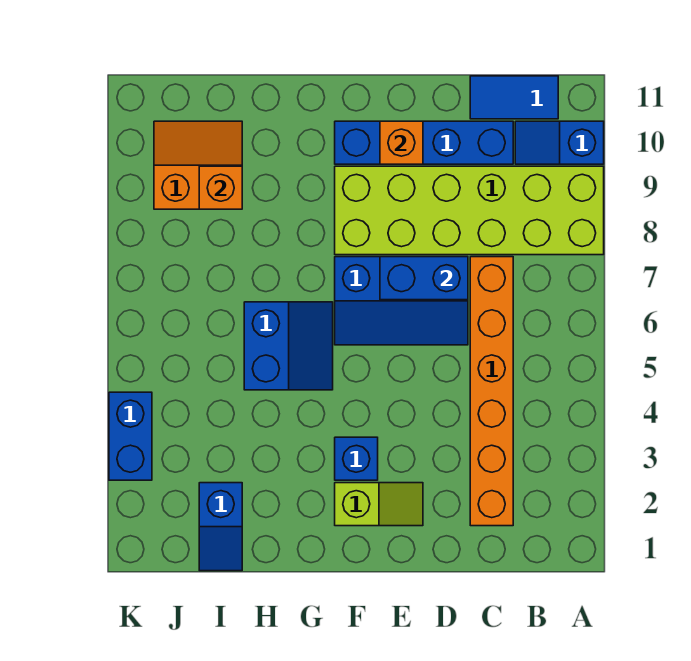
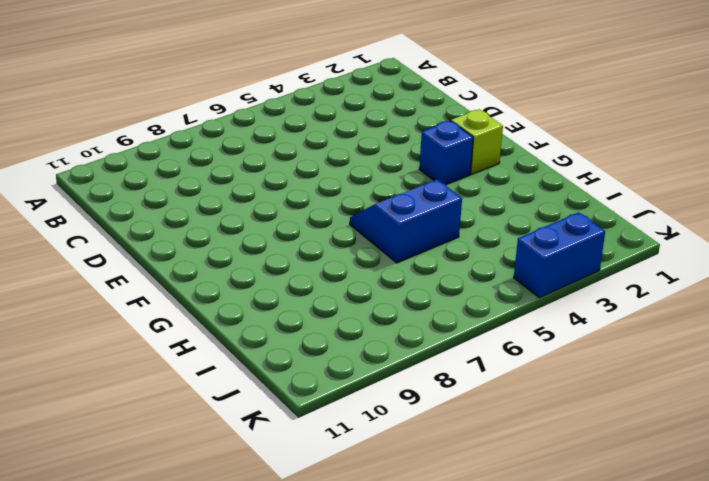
none -> lime 2x6 brick [335,166,604,255]
none -> blue 1x2 slope [515,121,604,164]
none -> blue 1x2 tile [470,76,558,119]

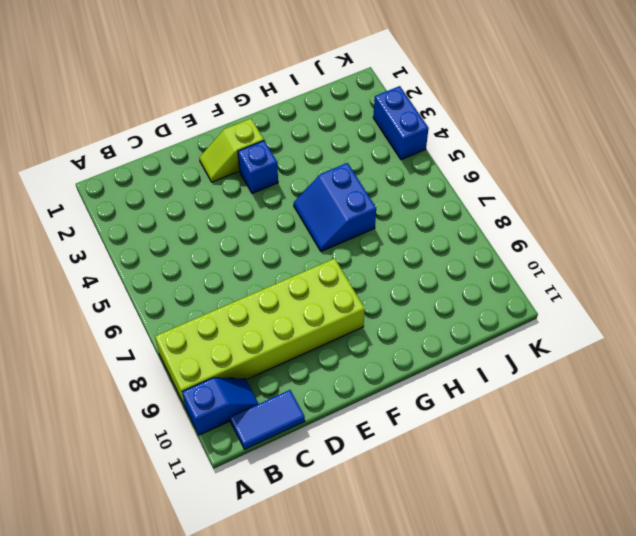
none -> orange 1x6 brick [470,257,513,526]
none -> blue 1x4 brick [335,121,513,164]
none -> blue 2x3 slope [335,257,468,345]

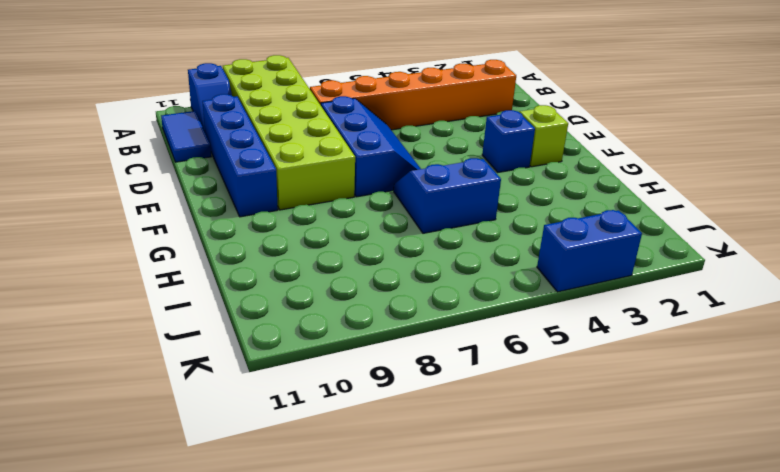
none -> blue 1x2 slope [199,483,242,571]
none -> orange 2x2 slope [154,121,242,209]
none -> blue 1x2 brick [380,257,468,300]

